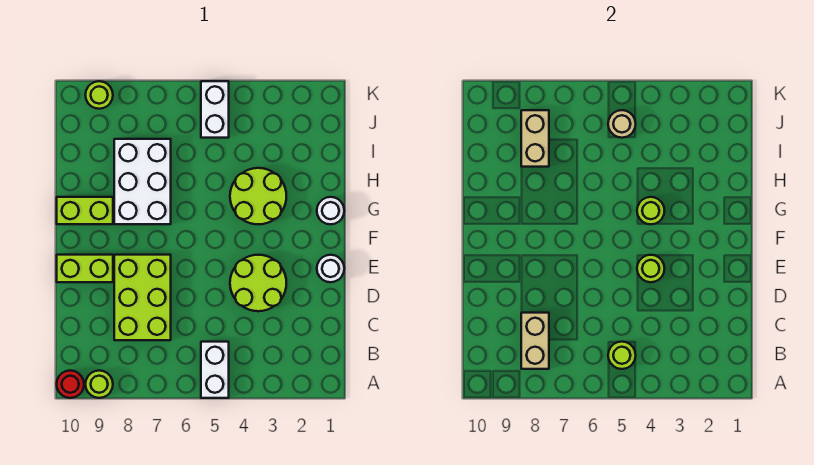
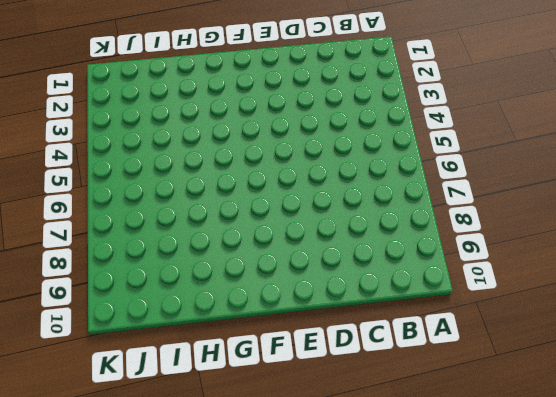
none -> white 1x2 brick [201,342,229,398]
none -> lime 1x1 round brick [85,371,113,398]
none -> red 1x1 round brick [57,371,84,398]

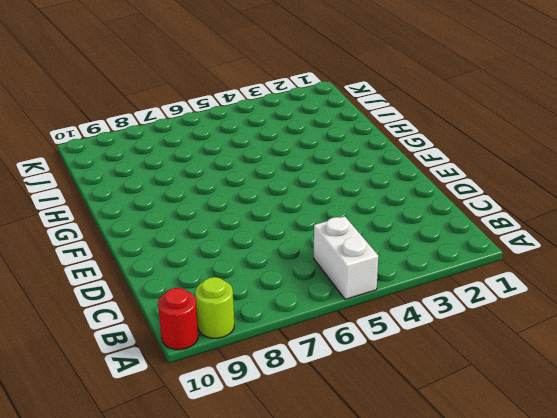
none -> lime 2x3 brick [114,255,171,340]
none -> lime 2x2 round brick [230,255,286,311]
none -> white 1x1 round brick [317,255,344,282]

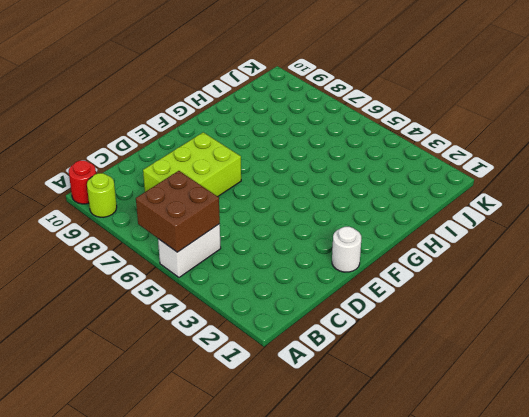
brown 2x2 brick [136,171,220,252] -> lime 1x1 round brick [608,342,636,369]
none -> lime 2x2 round brick [230,255,286,311]
none -> lime 1x2 brick [57,255,113,282]
none -> white 1x1 round brick [317,197,344,224]

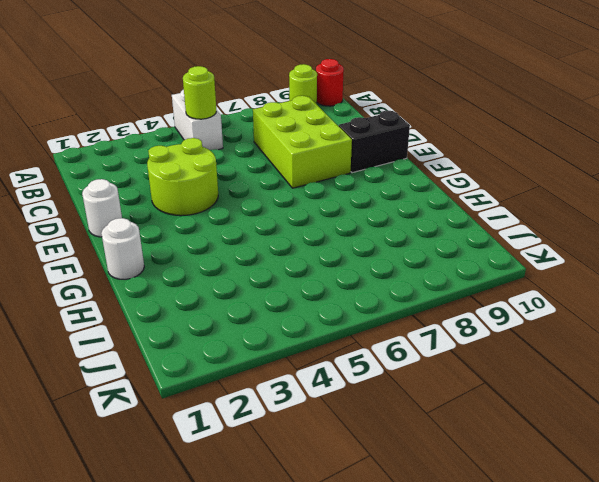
black 1x2 brick [339,111,410,173] -> lime 1x2 brick [57,255,113,282]
none -> lime 2x2 round brick [230,168,286,224]
none -> white 2x3 brick [114,139,171,224]
none -> lime 1x2 brick [57,197,113,224]

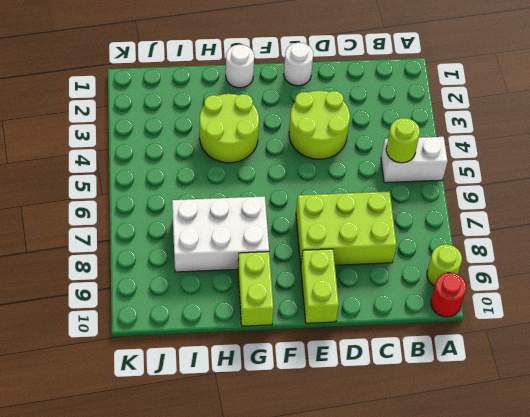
none -> white 1x2 brick [201,81,229,138]
none -> lime 1x1 round brick [86,81,113,109]
none -> tan 1x2 brick [521,313,549,369]

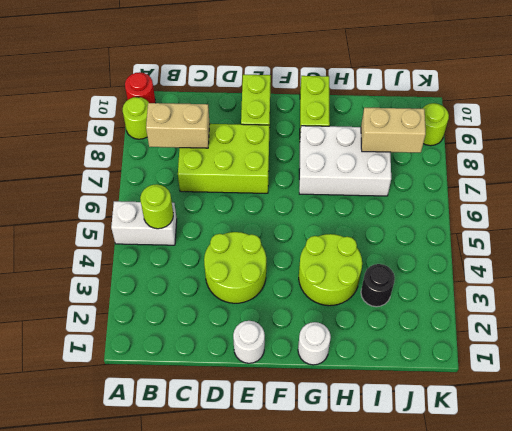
black 1x1 round brick [361,264,395,307] -> none
none -> white 1x2 brick [201,81,229,138]
none -> lime 1x1 round brick [637,255,665,282]
none -> lime 1x1 round brick [637,197,665,224]

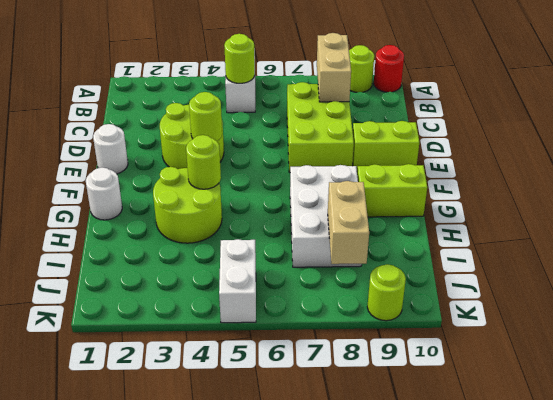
none -> tan 1x1 round brick [608,110,636,138]

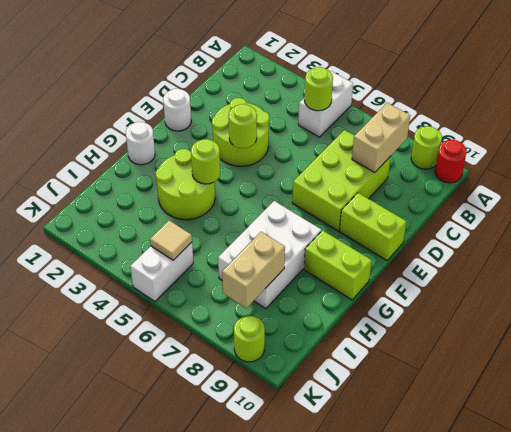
tan 1x1 tile [150,220,192,260] -> tan 1x1 round brick [608,110,636,138]

